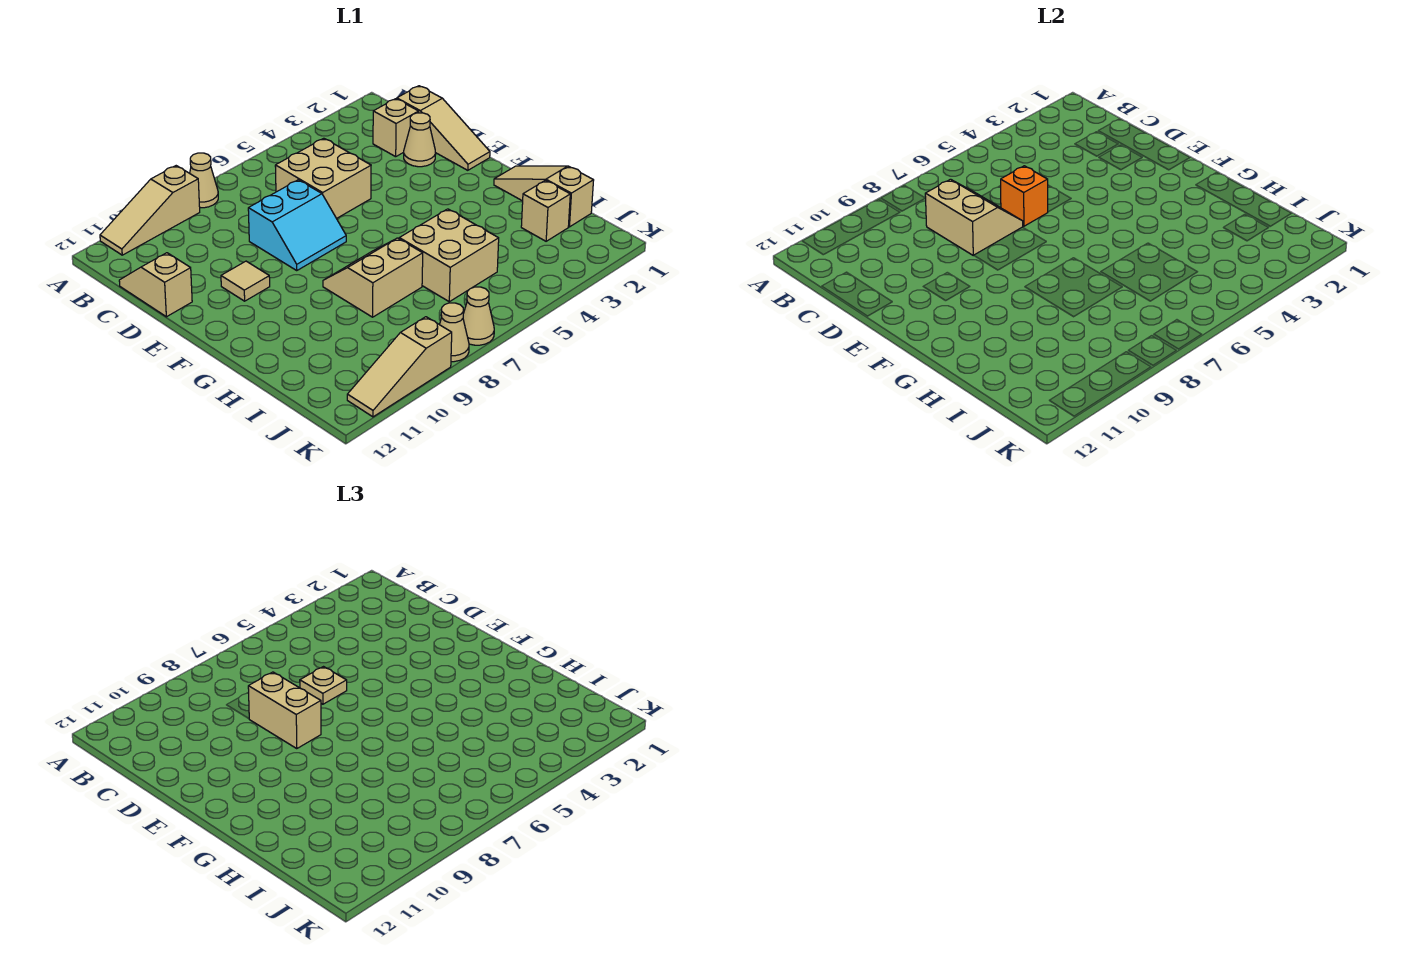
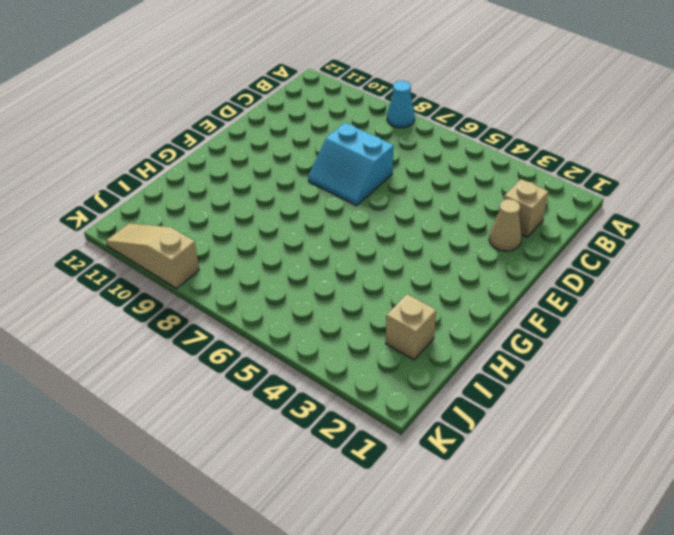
cyan 1x1 cone [387,81,415,128] -> tan 1x1 cone [190,153,218,208]
none -> tan 1x3 slope [100,166,200,255]
none -> tan 1x3 slope [397,86,490,170]
none -> tan 2x2 brick [275,138,371,218]

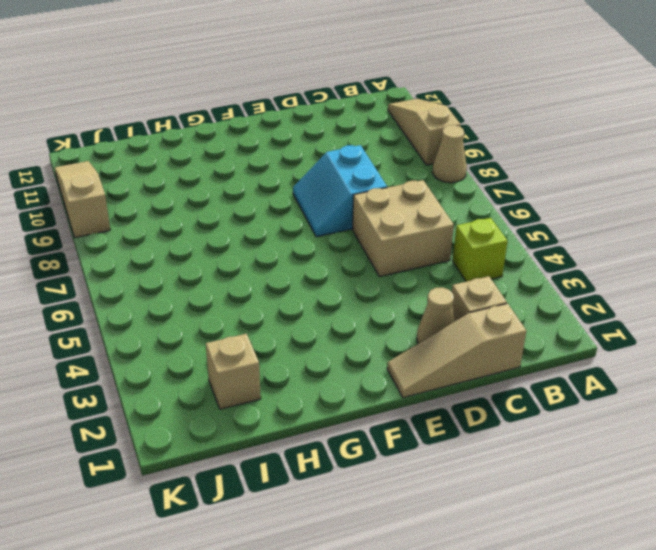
lime 1x1 brick [453,218,508,282] -> none
none -> tan 1x2 slope [119,253,192,317]
none -> tan 1x1 tile [221,261,270,301]
none -> tan 1x3 slope [494,166,594,227]

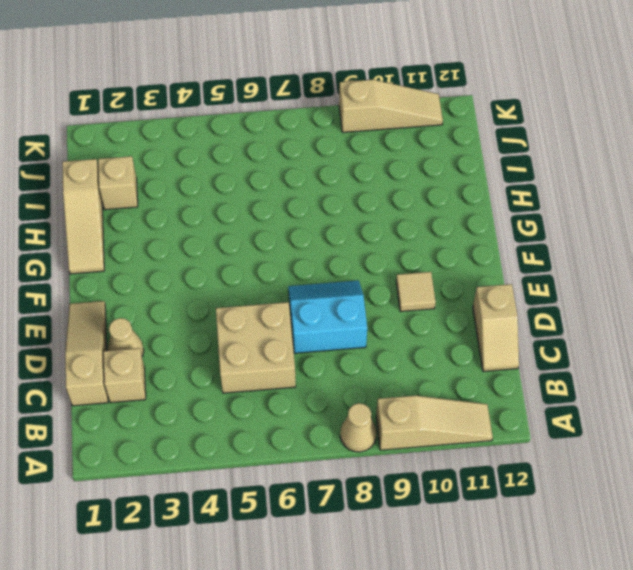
none -> tan 2x2 slope [323,238,423,317]
none -> tan 2x2 brick [399,209,499,302]
none -> tan 1x1 cone [463,287,494,345]

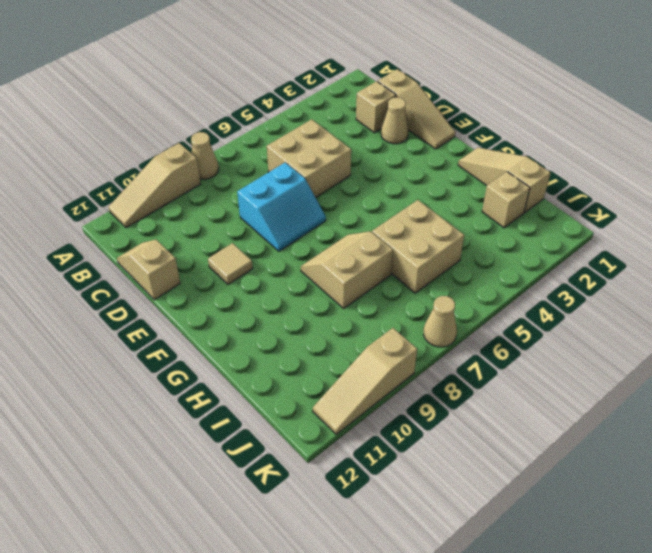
none -> tan 1x1 cone [439,303,469,362]
none -> tan 2x2 slope [925,179,1023,255]
none -> orange 1x1 brick [1001,166,1048,226]

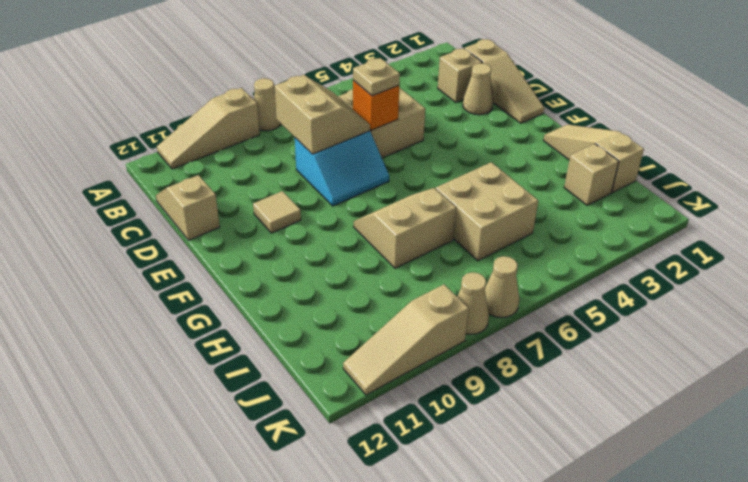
none -> tan 1x2 brick [248,672,321,749]

